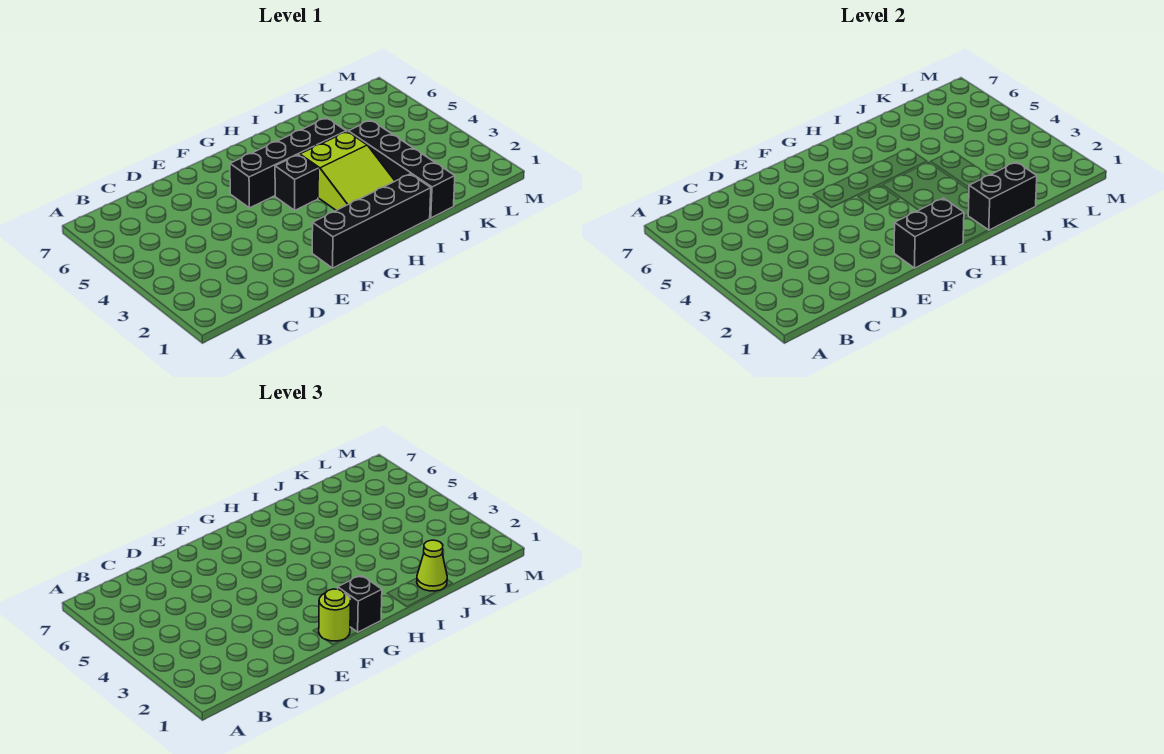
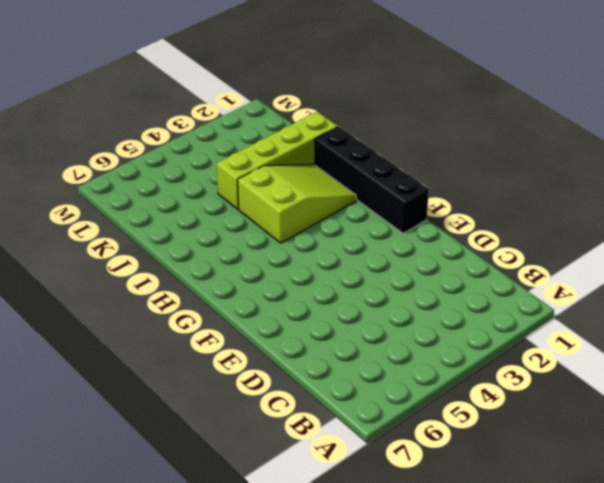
lime 1x4 brick [217,112,338,209] -> black 1x4 brick [348,120,455,218]
none -> black 1x4 brick [230,118,346,208]
none -> black 1x1 brick [275,155,318,210]

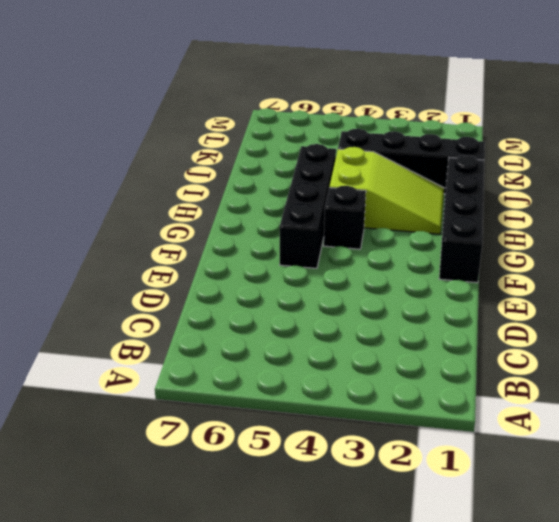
none -> black 1x2 brick [894,198,964,268]
none -> black 1x2 brick [968,162,1037,230]

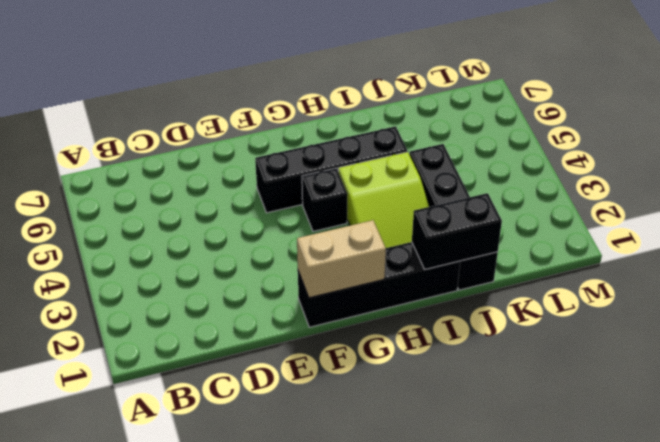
tan 1x2 brick [297,220,386,298] -> black 1x2 brick [894,198,964,268]
none -> lime 1x1 round brick [319,589,350,641]
none -> black 1x1 brick [338,575,382,632]

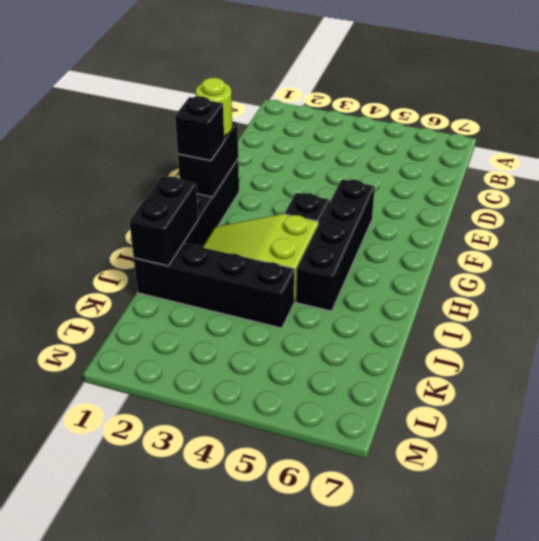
none -> lime 1x1 cone [417,540,447,591]

